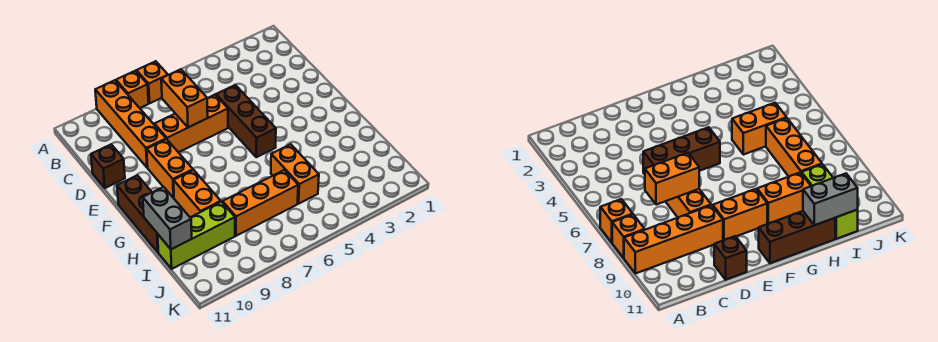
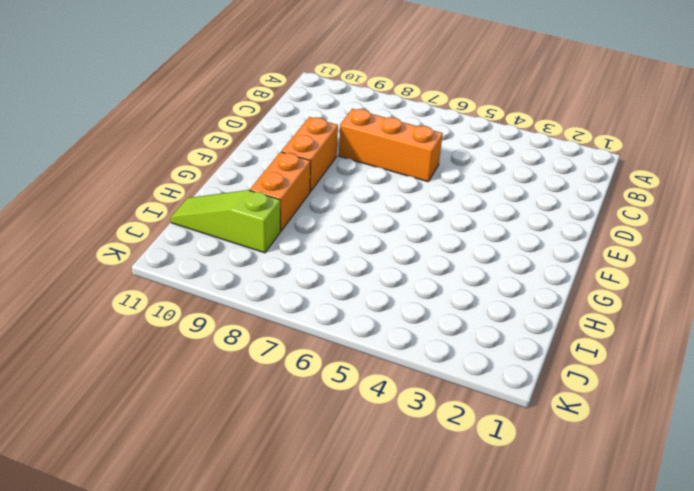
lime 1x3 slope [171,190,280,253] -> lime 1x3 brick [158,202,235,269]
none -> orange 1x1 brick [137,61,168,103]
none -> orange 1x1 brick [116,71,149,108]
none -> orange 1x4 brick [95,80,166,168]

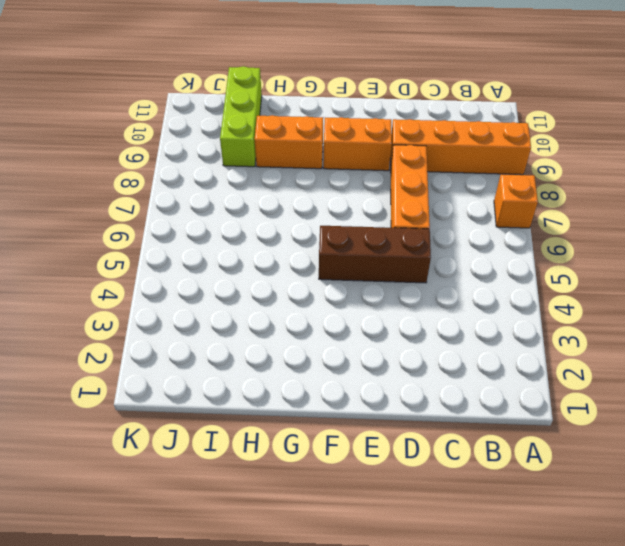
none -> orange 1x1 brick [116,71,149,108]
none -> brown 1x1 brick [91,144,125,188]
none -> brown 1x3 brick [117,175,158,252]

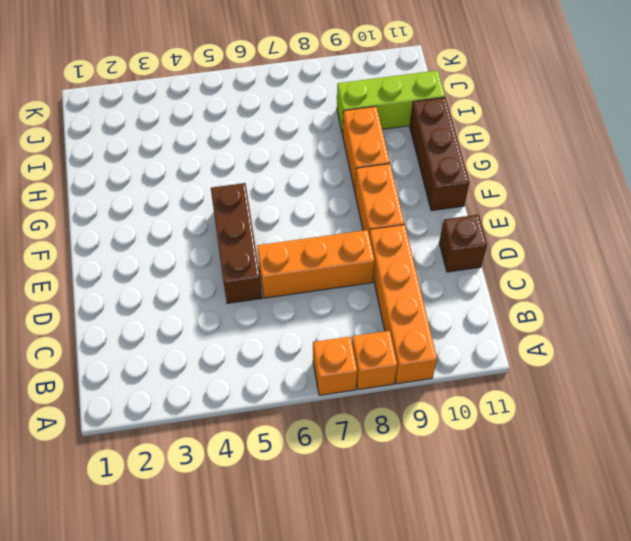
none -> orange 1x2 brick [271,144,319,204]
none -> orange 1x3 brick [223,170,298,236]
none -> orange 1x2 brick [161,69,208,127]

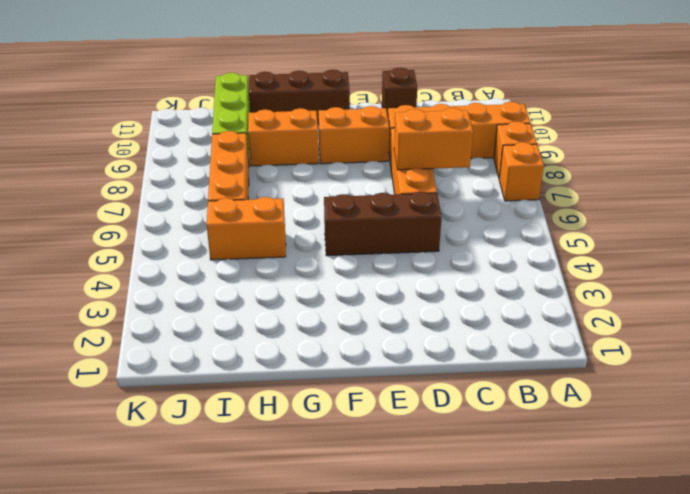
none -> grey 1x2 brick [143,187,192,249]

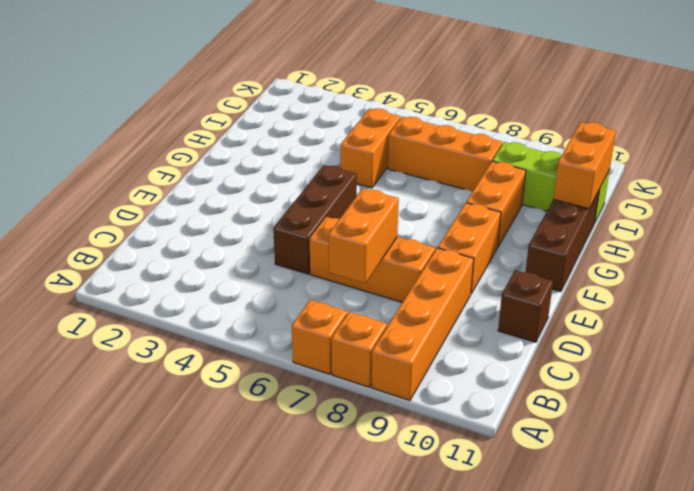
orange 1x2 brick [553,122,616,209] -> grey 1x2 brick [143,187,192,249]

